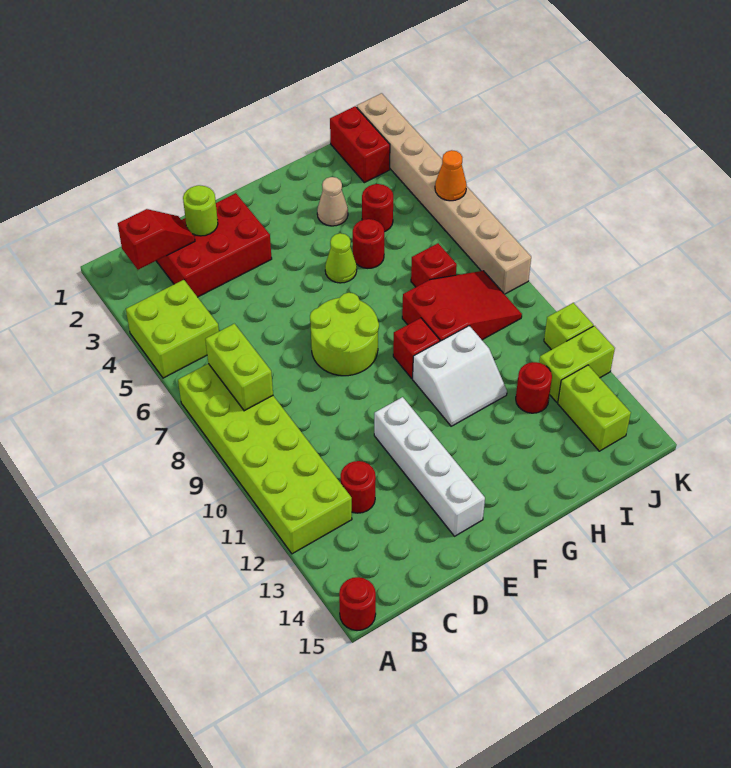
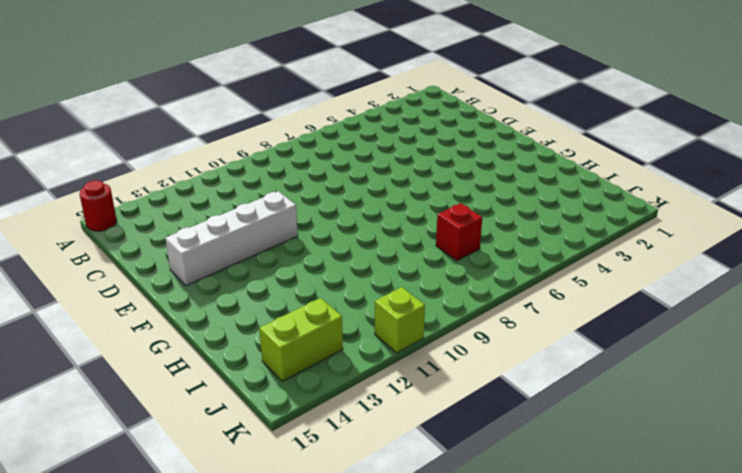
none -> lime 2x2 brick [126,280,219,378]
none -> lime 2x6 brick [178,364,352,554]
none -> red 2x3 brick [157,193,272,297]

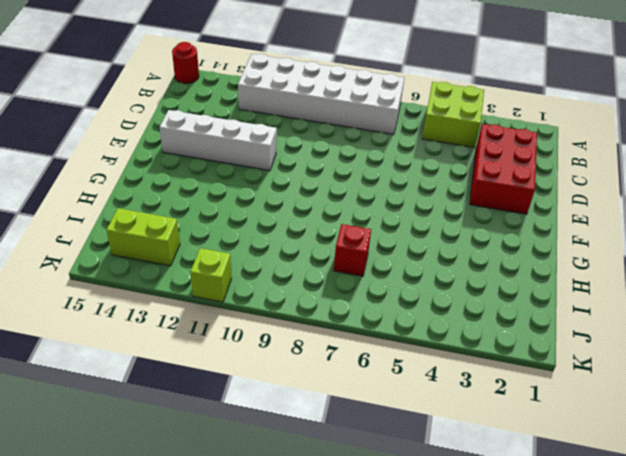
white 2x6 brick [238,54,404,134] -> lime 2x6 brick [178,364,352,554]
none -> red 1x1 round brick [341,461,376,513]
none -> lime 2x2 round brick [310,293,379,376]
none -> lime 1x1 cone [325,233,357,283]

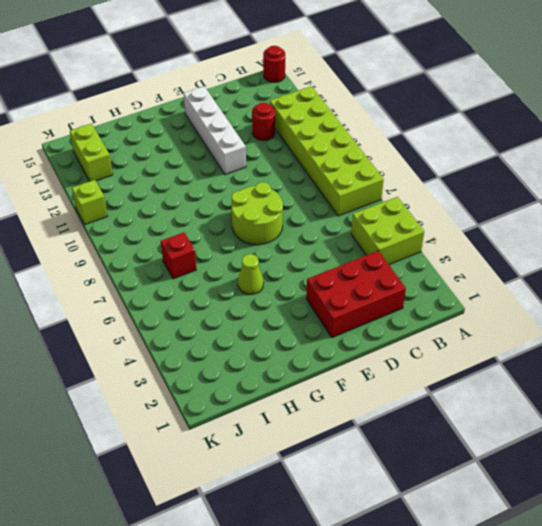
none -> red 1x1 brick [393,318,440,378]
none -> white 2x2 slope [413,326,507,426]
none -> tan 1x1 cone [317,177,348,226]

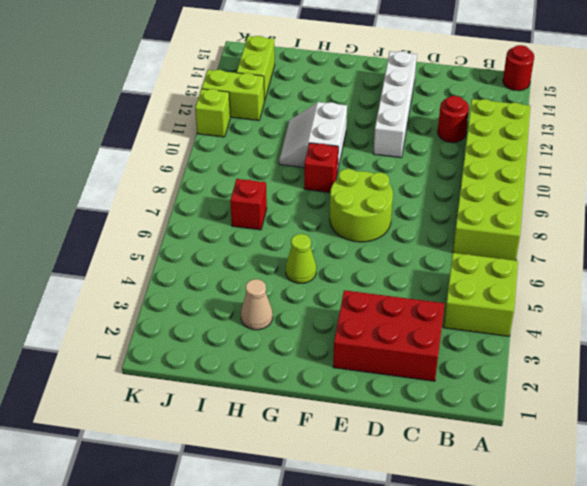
white 2x2 slope [279,102,347,168] -> white 2x2 slope turned to [413,326,507,426]
none -> red 1x1 round brick [353,219,384,268]
none -> red 2x3 slope [402,271,522,341]
none -> red 1x1 round brick [362,184,393,232]

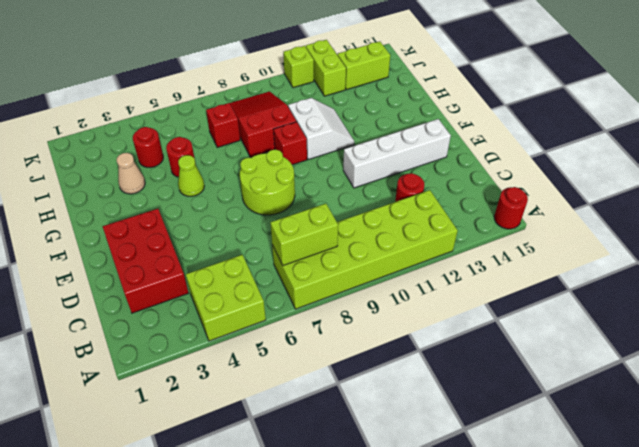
none -> red 1x1 round brick [516,362,552,413]
none -> red 1x2 brick [330,106,390,183]
none -> tan 1x8 brick [357,93,531,294]

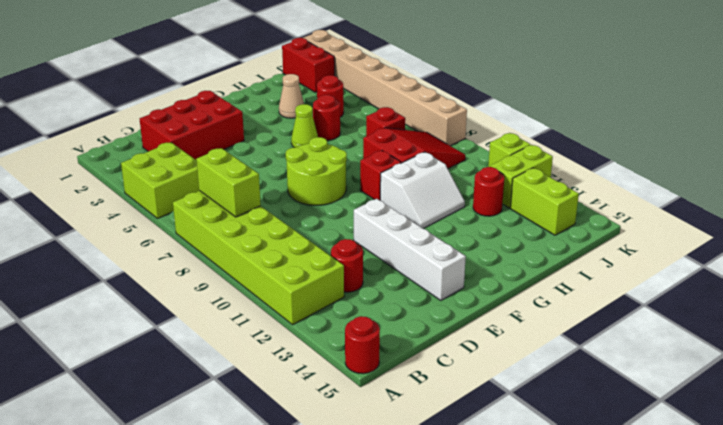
none -> red 1x2 slope [118,209,195,270]
none -> lime 1x1 round brick [183,185,218,236]
none -> orange 1x1 cone [435,150,467,201]

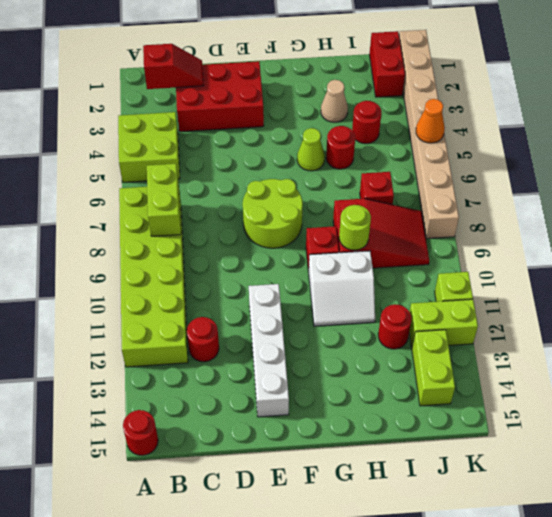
lime 1x1 round brick [339,205,371,250] -> lime 1x1 round brick moved to [183,185,218,236]

